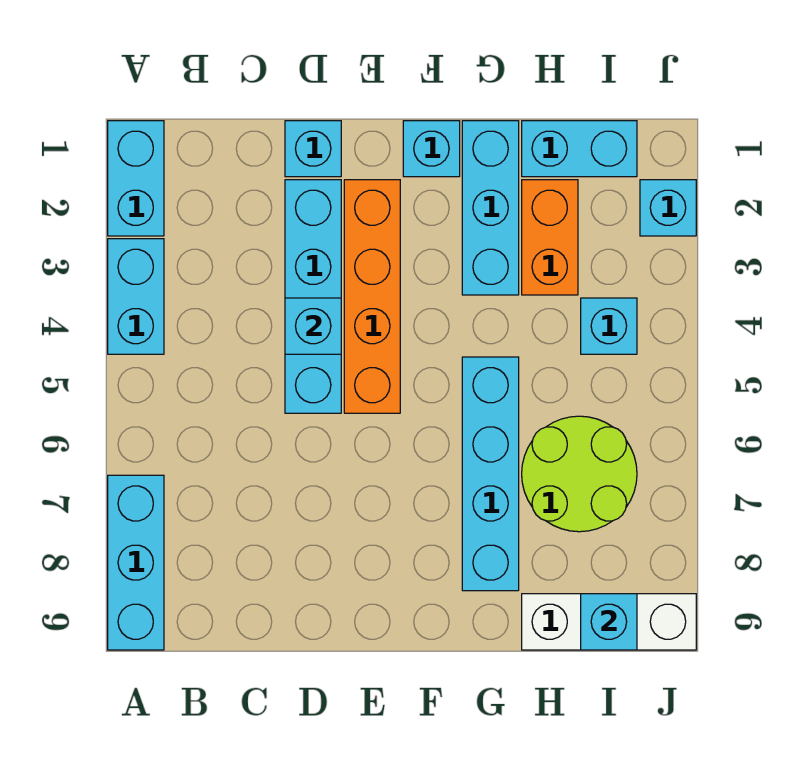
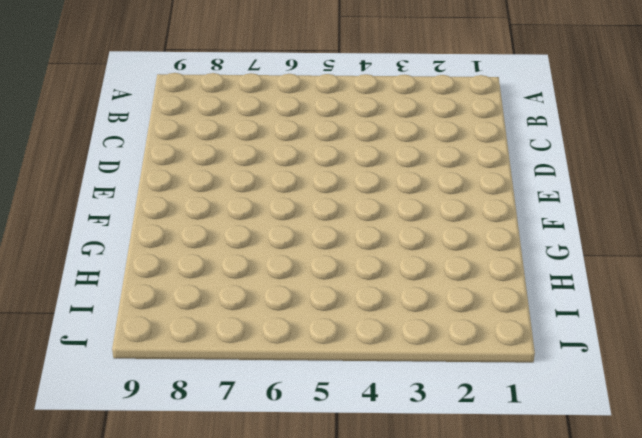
none -> cyan 1x2 brick [108,121,164,236]
none -> cyan 1x2 brick [108,239,164,354]
none -> cyan 1x3 brick [108,475,164,650]

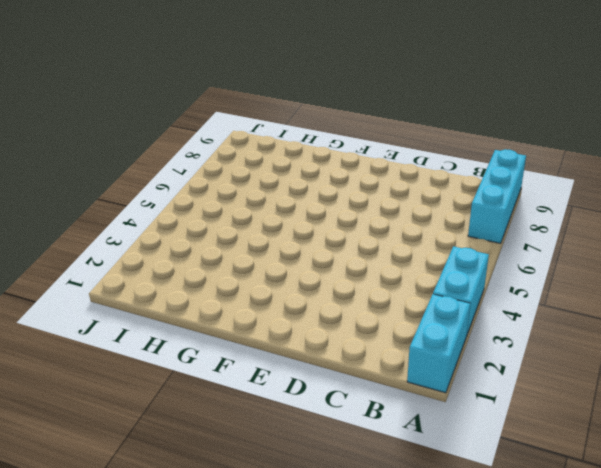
none -> cyan 1x1 brick [285,121,341,177]
none -> cyan 1x4 brick [285,180,341,413]
none -> orange 1x4 brick [344,180,400,413]

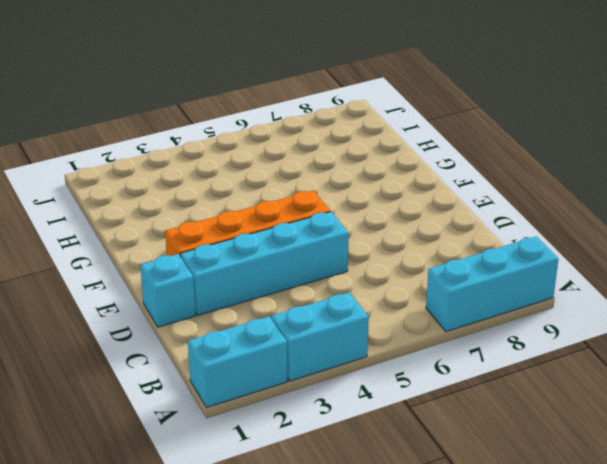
none -> cyan 1x1 brick [403,121,460,177]
none -> cyan 1x3 brick [462,121,519,295]
none -> cyan 1x4 brick [462,357,519,591]

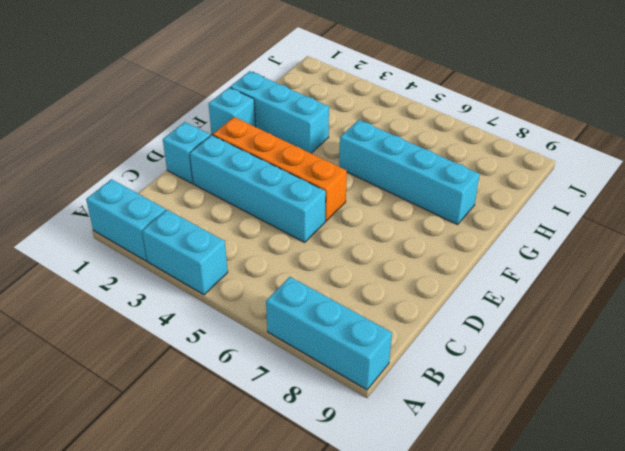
none -> cyan 1x2 brick [522,121,637,177]
none -> orange 1x2 brick [522,180,578,295]
none -> lime 2x2 round brick [522,416,637,532]

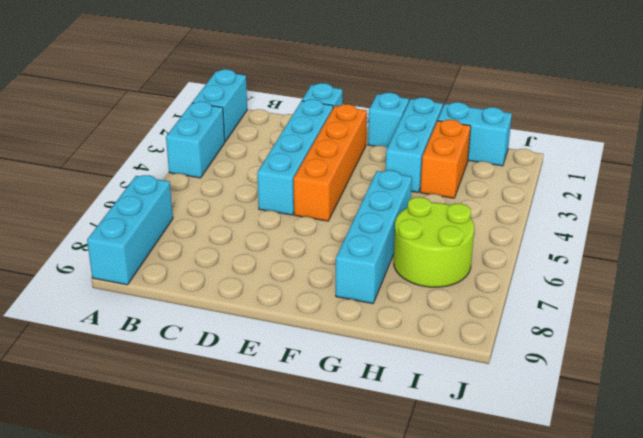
none -> white 1x3 brick [522,594,696,650]
none -> cyan 1x1 brick [581,298,637,354]
none -> cyan 1x1 brick [640,180,696,236]

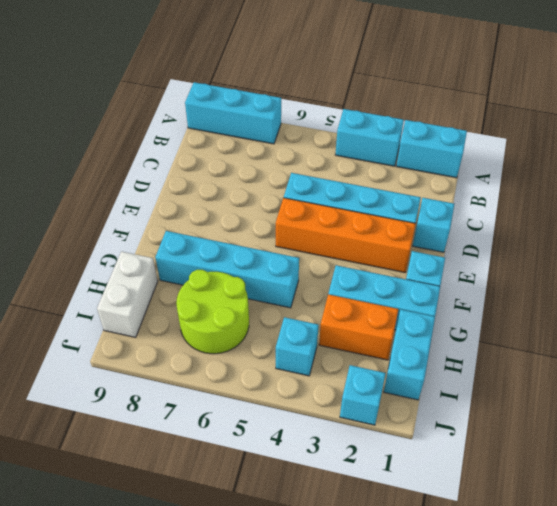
white 1x2 brick [97,252,158,337] -> white 1x3 brick [522,594,696,650]
none -> cyan 1x1 brick [285,298,341,354]
none -> cyan 1x1 brick [581,594,637,650]

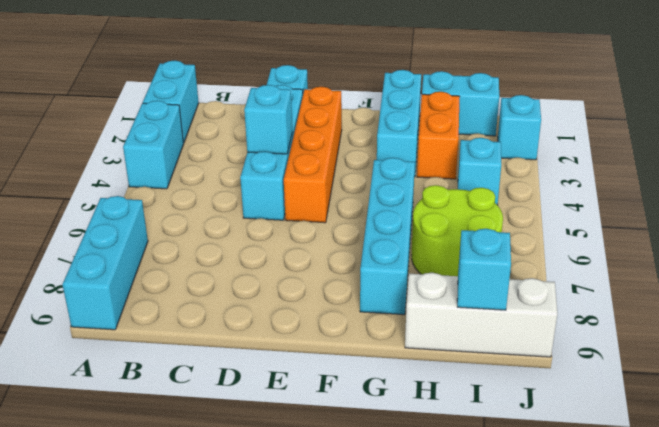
none -> cyan 1x1 brick [403,121,460,177]

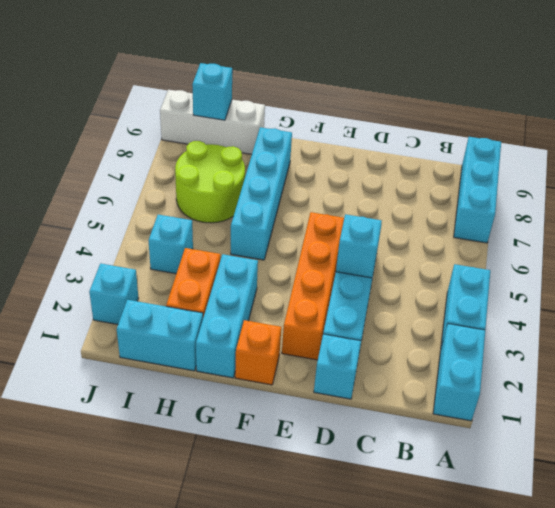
orange 1x1 brick [235,320,281,385] -> cyan 1x1 brick [403,121,460,177]

